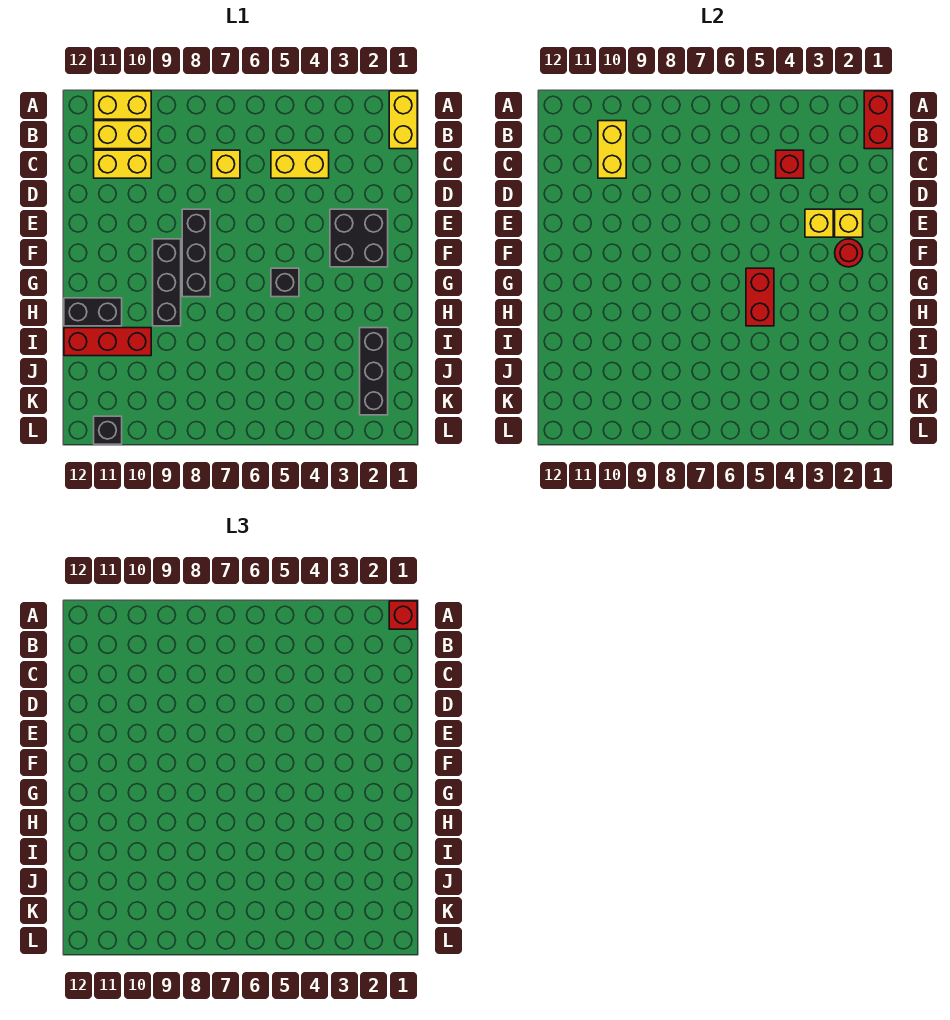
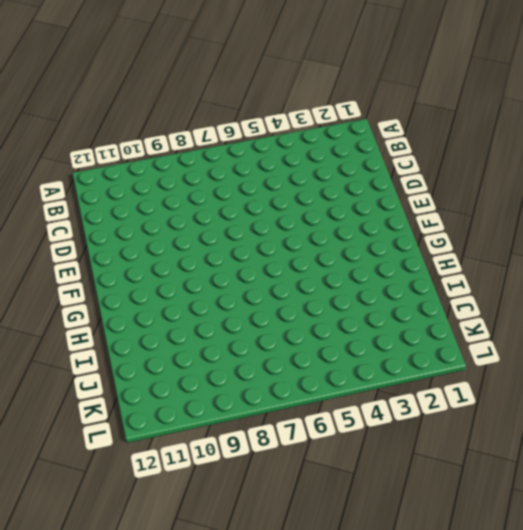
none -> yellow 1x2 brick [389,91,417,149]
none -> yellow 1x2 brick [94,91,151,119]
none -> yellow 1x2 brick [94,121,151,149]

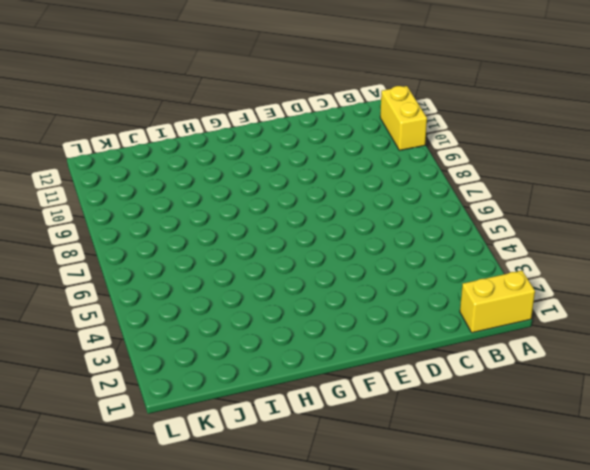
none -> yellow 1x2 brick [94,121,151,149]
none -> yellow 1x2 brick [271,150,329,178]
none -> yellow 1x1 brick [212,150,240,178]

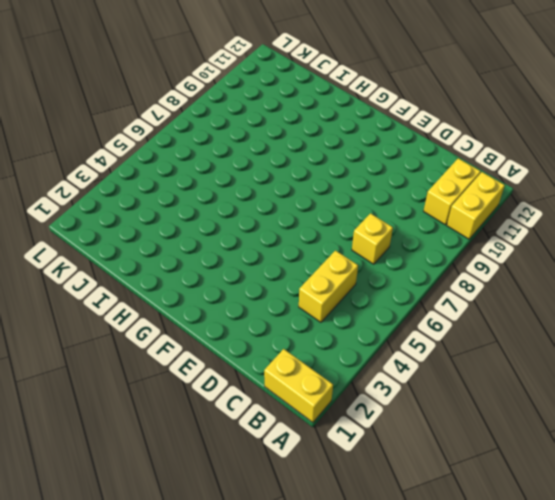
none -> yellow 1x2 brick [94,150,151,178]
none -> black 2x2 brick [330,209,388,267]
none -> black 1x3 brick [182,209,210,297]

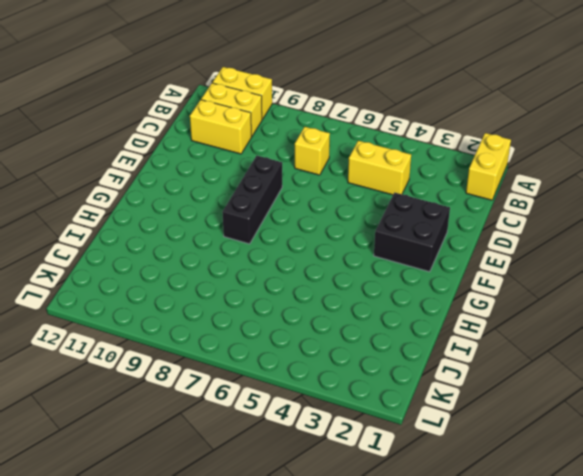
none -> black 1x3 brick [153,239,181,326]
none -> black 1x1 brick [271,268,299,297]
none -> black 1x2 brick [64,298,122,326]

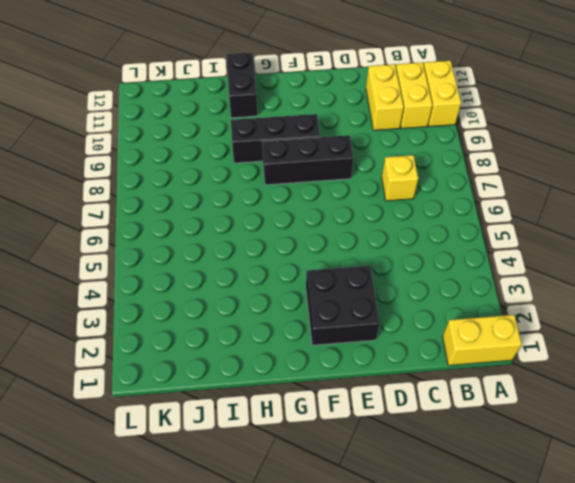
none -> yellow 1x2 brick [271,150,329,178]
none -> black 1x1 brick [271,268,299,297]
none -> black 1x3 brick [360,328,388,415]

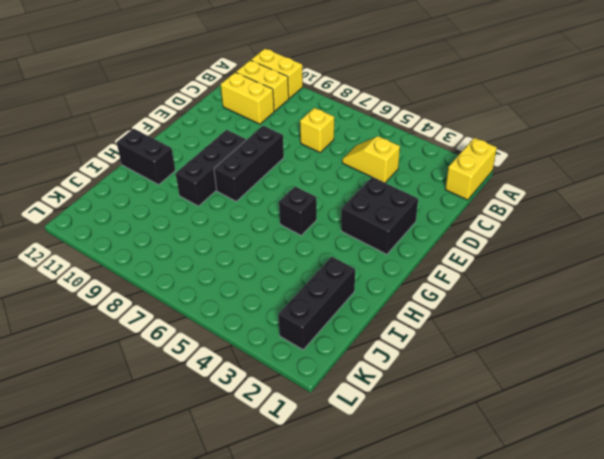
yellow 1x2 slope [342,136,400,183] -> yellow 1x2 brick [271,150,329,178]
none -> red 1x3 brick [64,328,151,356]
none -> black 1x1 brick [94,416,122,444]
none -> red 1x2 brick [864,91,892,149]

